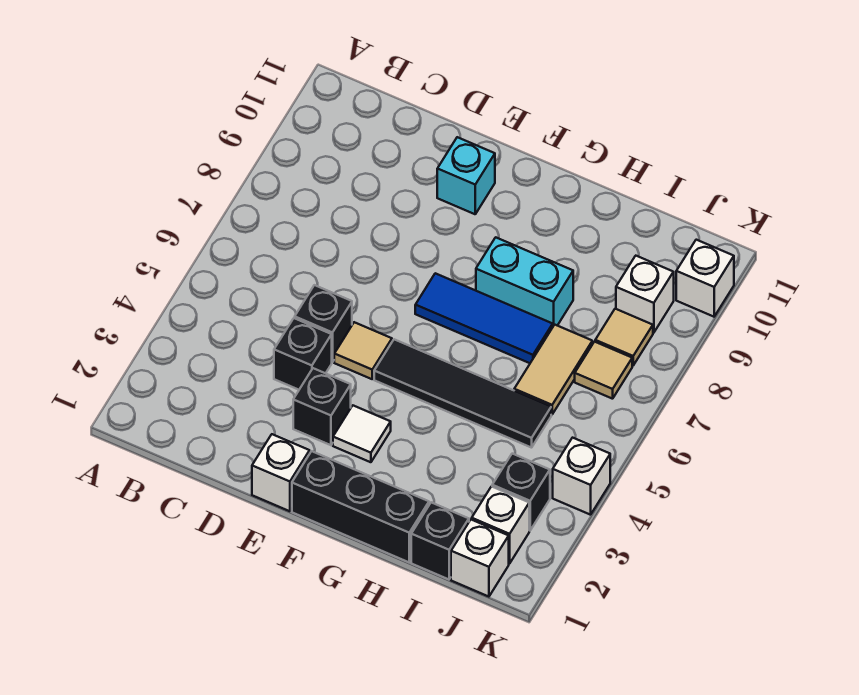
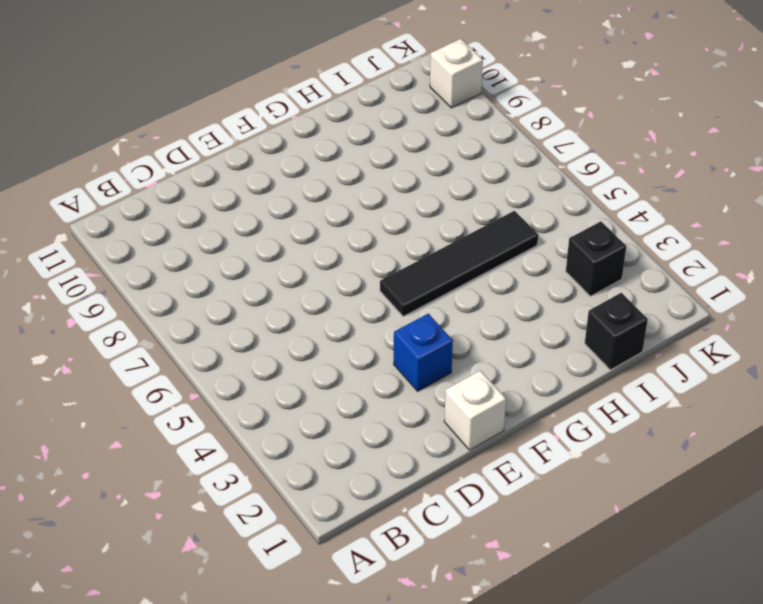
blue 1x1 brick [394,314,453,391] -> black 1x1 brick [293,368,351,445]
none -> black 1x1 brick [274,318,332,390]
none -> black 1x1 brick [295,285,352,362]
none -> tan 1x1 tile [334,322,392,379]

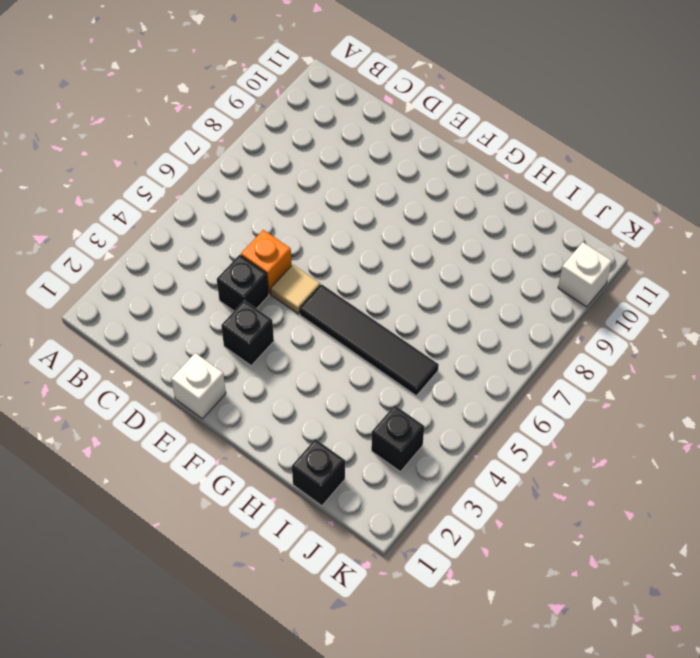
orange 1x1 brick [241,230,292,294] -> black 1x1 brick [295,285,352,362]
none -> cyan 1x1 brick [437,137,495,214]
none -> black 1x3 brick [292,451,429,562]
none -> white 1x1 tile [333,406,391,462]

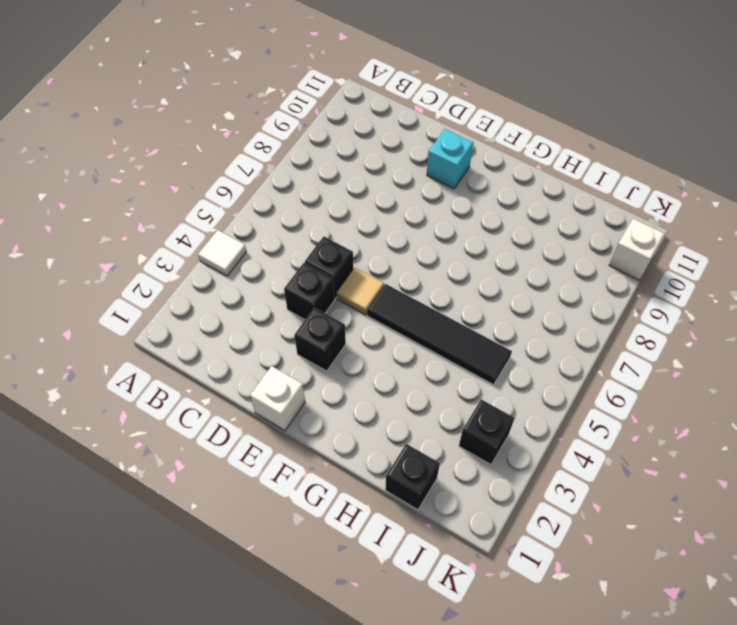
white 1x1 tile [198,230,246,276] -> white 1x1 tile moved to [333,406,391,462]
none -> black 1x3 brick [292,451,429,562]
none -> blue 1x3 tile [415,273,553,363]
none -> cyan 1x2 brick [476,237,573,326]

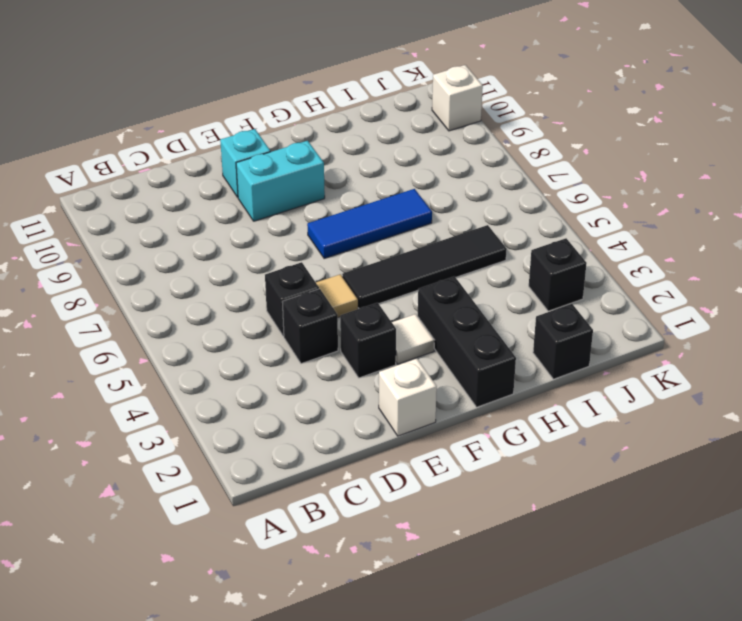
cyan 1x2 brick [236,141,325,221] -> cyan 1x2 brick moved to [476,237,573,326]
black 1x3 brick [418,276,516,407] -> black 1x3 brick turned to [292,451,429,562]
none -> tan 1x2 tile [514,325,592,414]
none -> white 1x1 brick [451,519,509,597]
none -> white 1x1 brick [472,487,529,564]

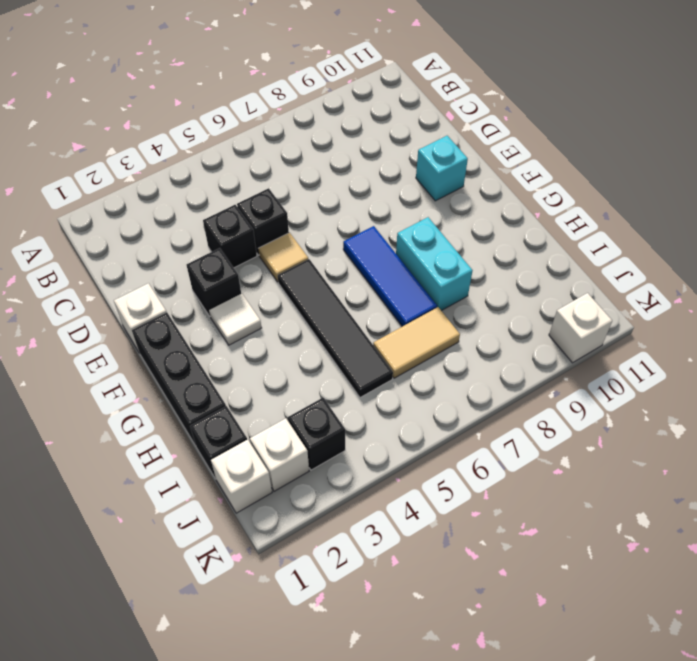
none -> tan 1x1 tile [575,342,632,399]
none -> tan 1x1 tile [595,309,653,366]
none -> white 1x1 brick [616,256,674,333]

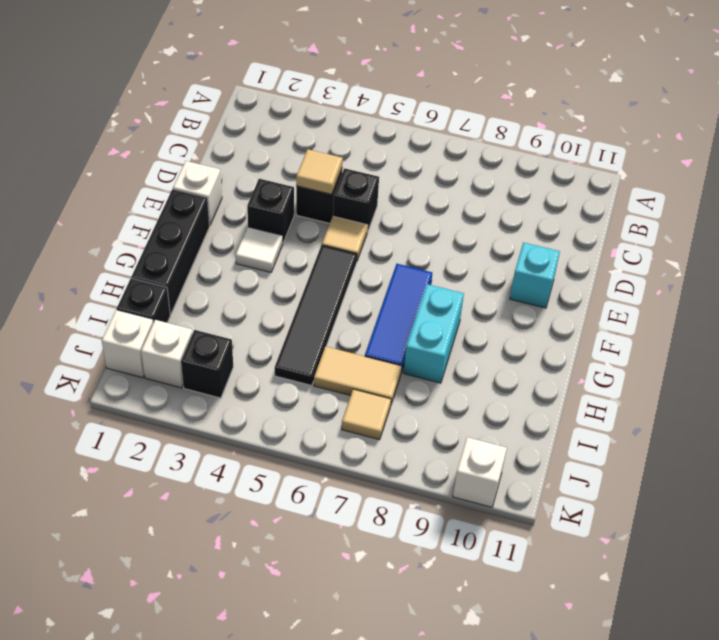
tan 1x1 tile [296,149,343,194] -> tan 1x1 tile moved to [595,309,653,366]
none -> white 1x1 brick [616,256,674,333]
none -> white 1x1 brick [553,438,610,515]

